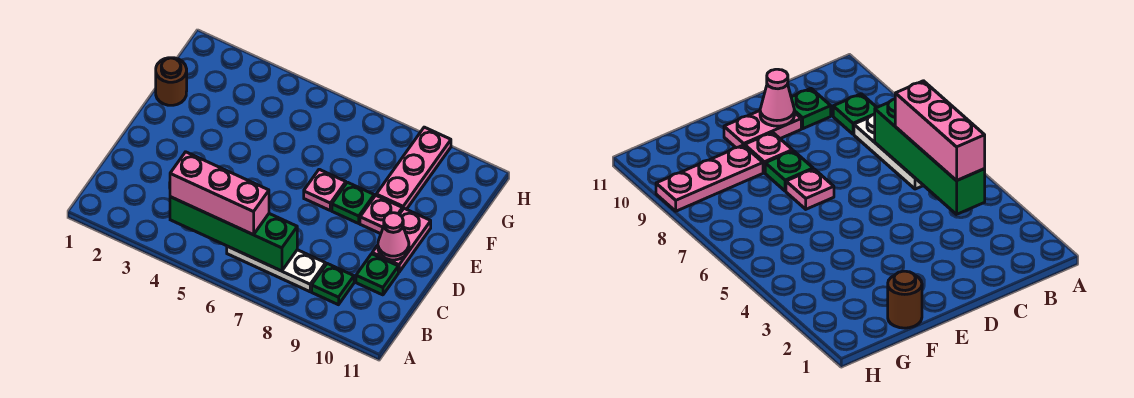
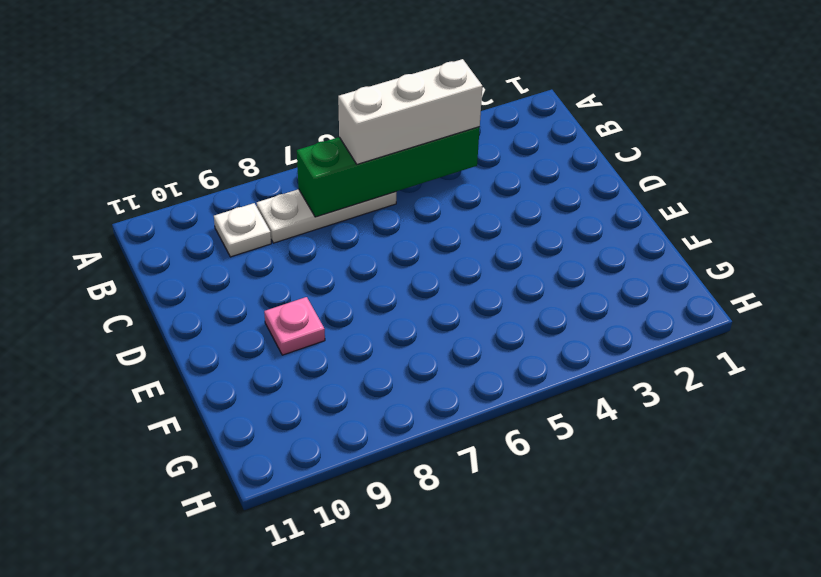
white 1x3 brick [338,59,482,164] -> pink 1x3 brick [170,152,269,235]
white 1x1 plate [214,203,271,257] -> green 1x1 plate [312,264,354,305]
none -> green 1x1 plate [356,254,398,295]
none -> pink 1x2 plate [372,208,431,272]
none -> pink 1x1 plate [304,169,346,210]

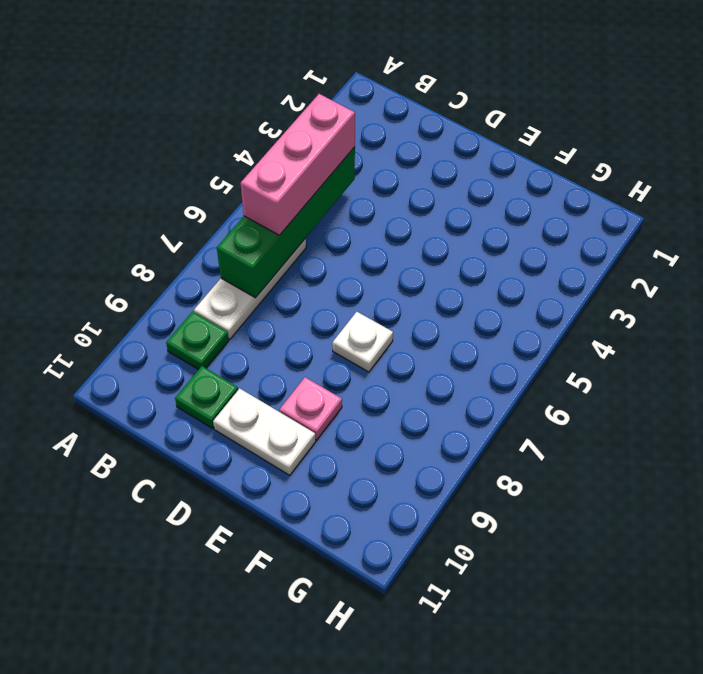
white 1x2 plate [213,388,316,475] -> pink 1x2 plate [372,208,431,272]
white 1x1 plate [332,312,393,372] -> pink 1x1 plate [304,169,346,210]
none -> green 1x1 plate [332,182,374,223]
none -> brown 1x1 round brick [156,58,187,105]
none -> pink 1x3 plate [376,127,451,210]

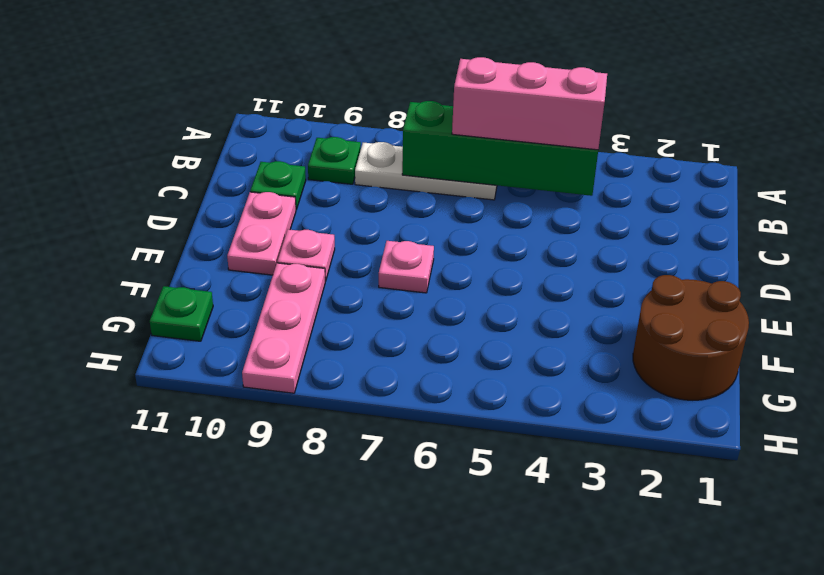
brown 2x2 round brick [633,275,749,400] -> brown 1x1 round brick [156,58,187,105]
green 1x1 plate [150,286,213,341] -> green 1x1 plate moved to [332,182,374,223]
none -> pink 1x1 cone [378,213,409,260]

